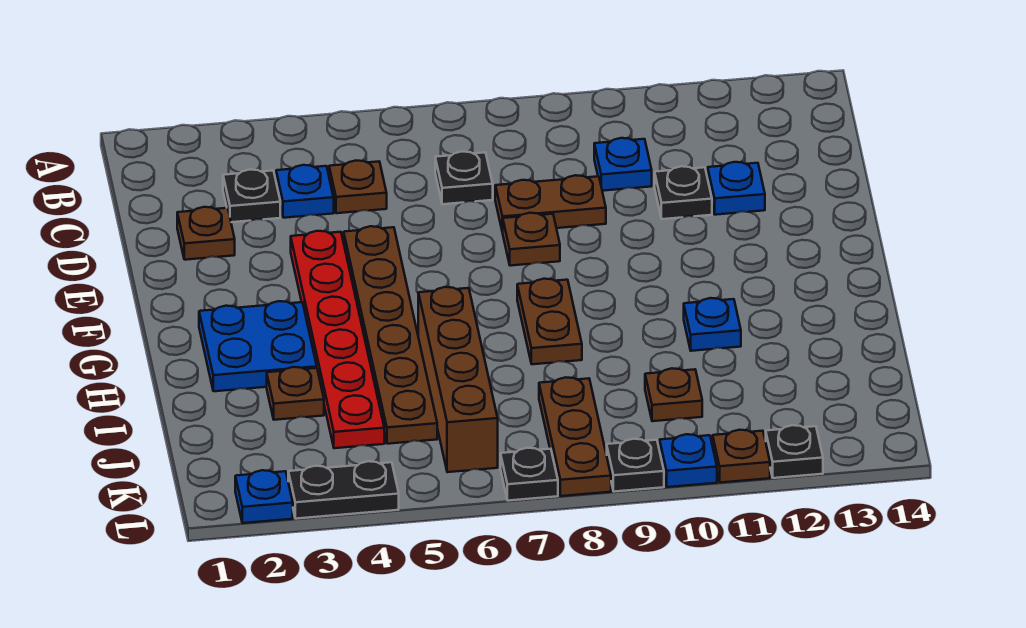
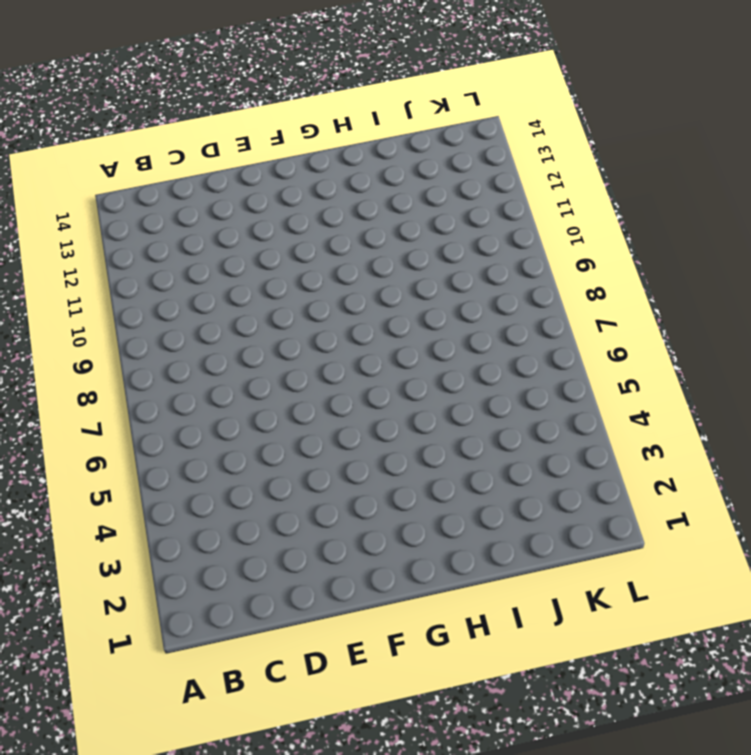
none -> black 1x1 plate [223,169,280,222]
none -> blue 1x1 plate [276,165,334,218]
none -> brown 1x1 plate [329,161,387,213]

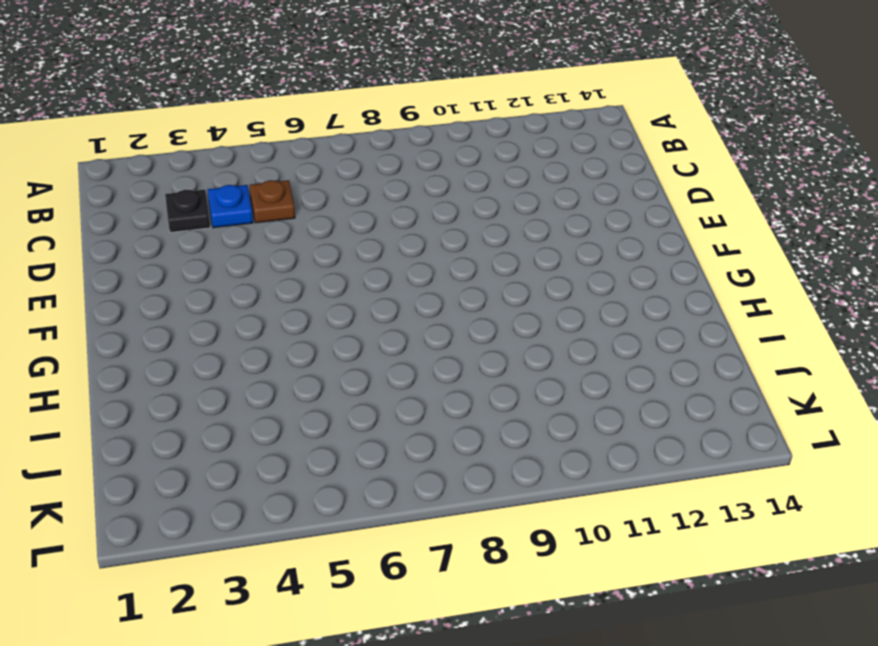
none -> black 1x1 plate [435,152,493,204]
none -> blue 1x1 plate [594,138,652,191]
none -> brown 1x1 plate [177,207,235,260]

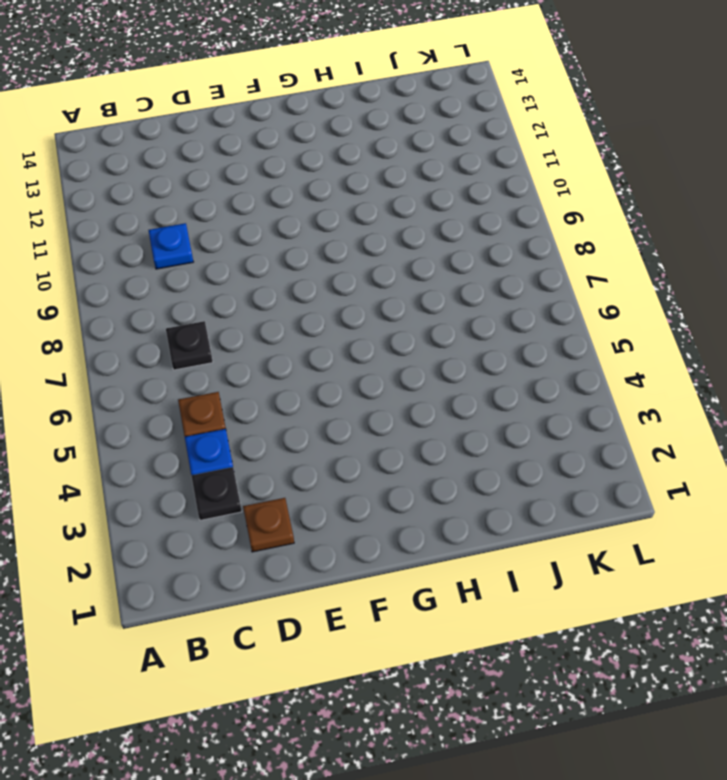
none -> brown 1x2 plate [495,175,606,232]
none -> black 1x1 plate [655,166,712,219]
none -> blue 1x1 plate [708,162,765,215]

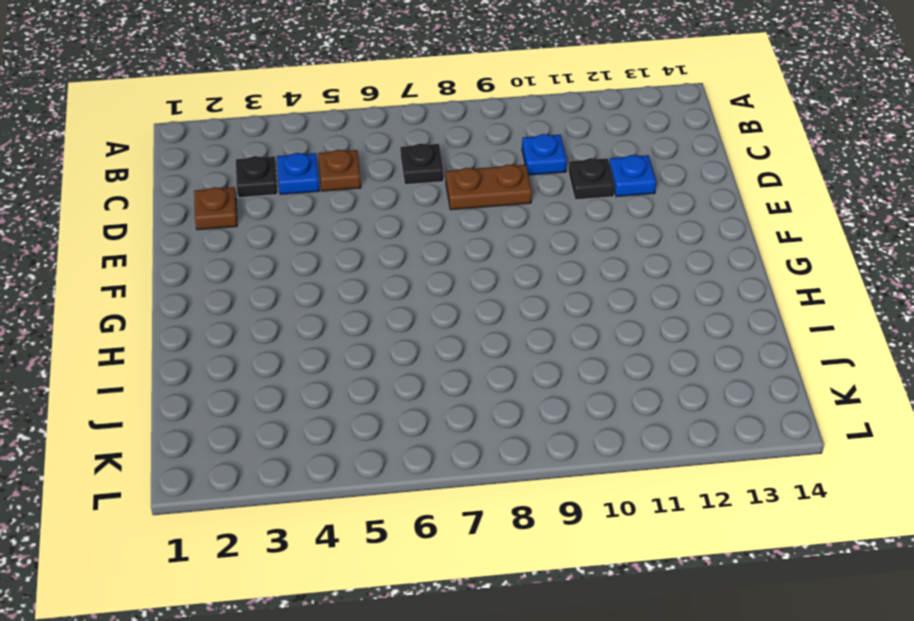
none -> red 1x6 plate [291,231,384,448]
none -> brown 1x6 plate [344,226,437,444]
none -> brown 1x1 plate [503,213,560,266]

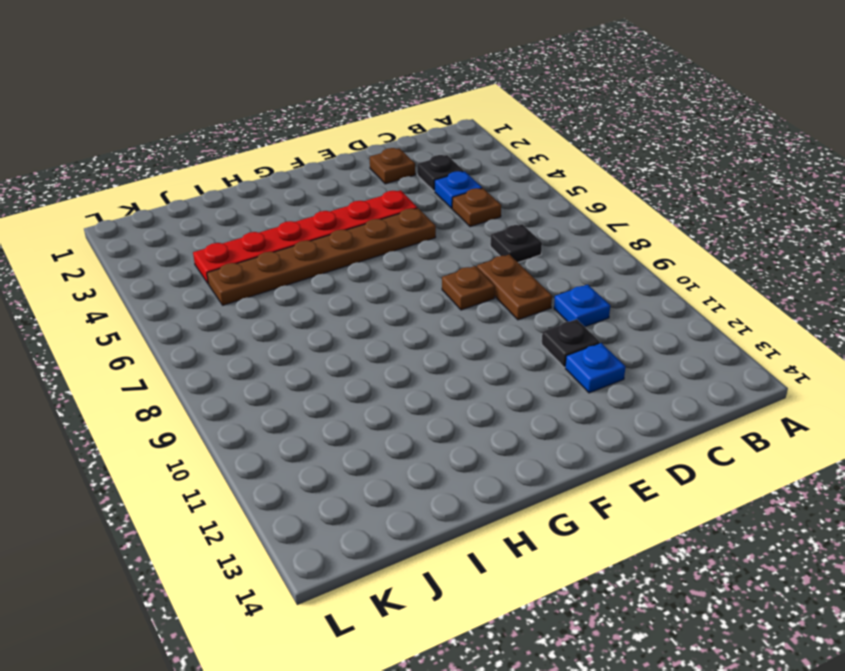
none -> blue 2x2 plate [199,301,317,391]
none -> brown 1x2 plate [517,279,582,364]
none -> brown 1x4 brick [418,287,498,472]

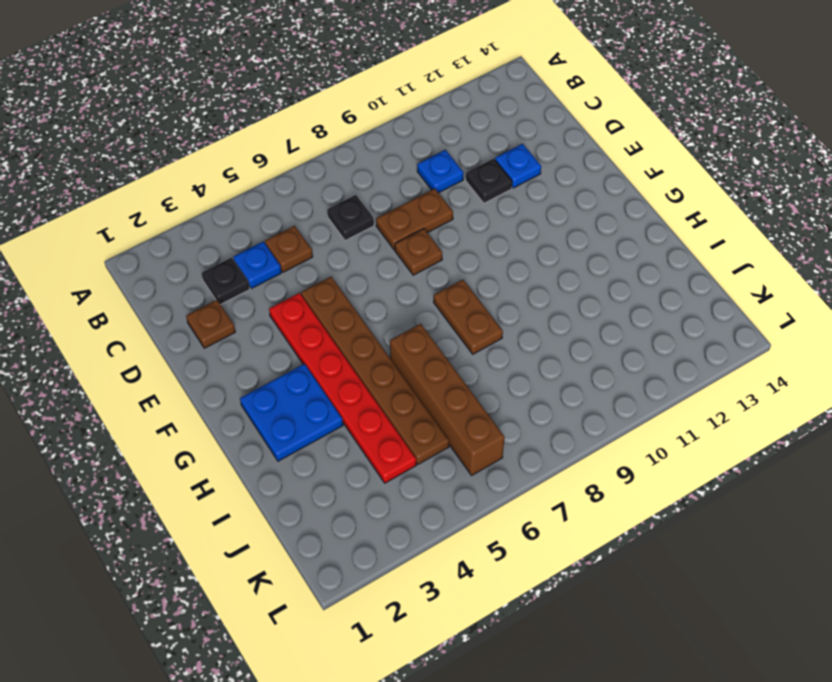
none -> blue 1x1 plate [684,298,741,351]
none -> brown 1x1 plate [267,367,324,420]
none -> brown 1x3 plate [539,377,611,496]

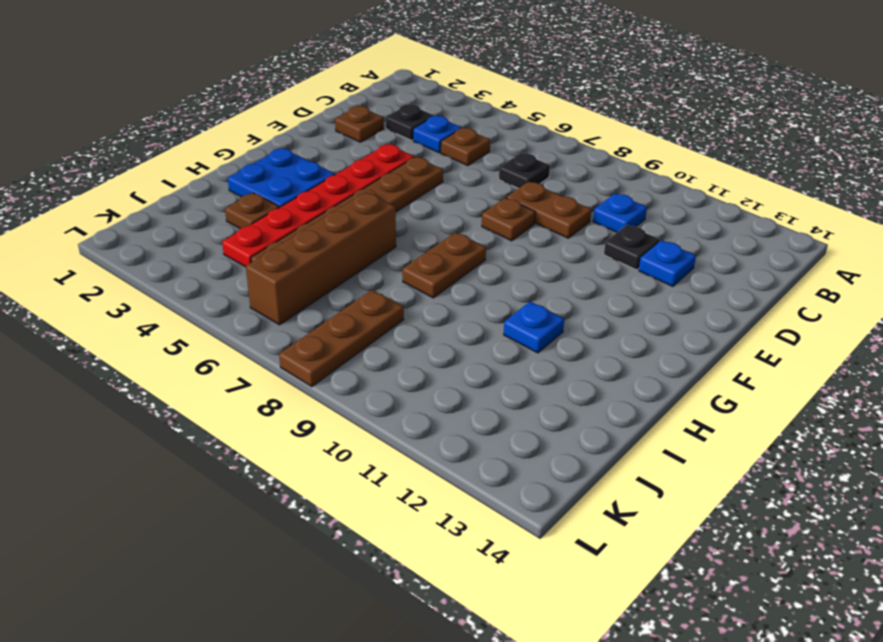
none -> brown 1x1 plate [645,368,702,421]
none -> blue 1x1 plate [235,470,293,523]
none -> black 1x2 plate [288,461,399,519]

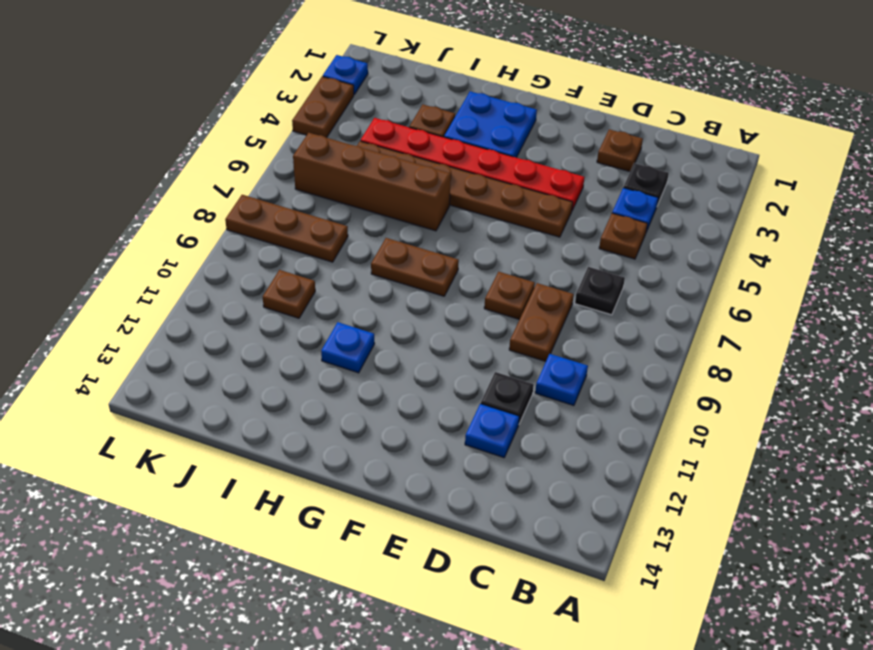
brown 1x2 plate [292,76,354,138] -> black 1x2 plate [288,461,399,519]
none -> black 1x1 plate [501,448,558,501]
none -> black 1x1 plate [607,439,664,492]
none -> blue 1x1 plate [660,434,717,487]

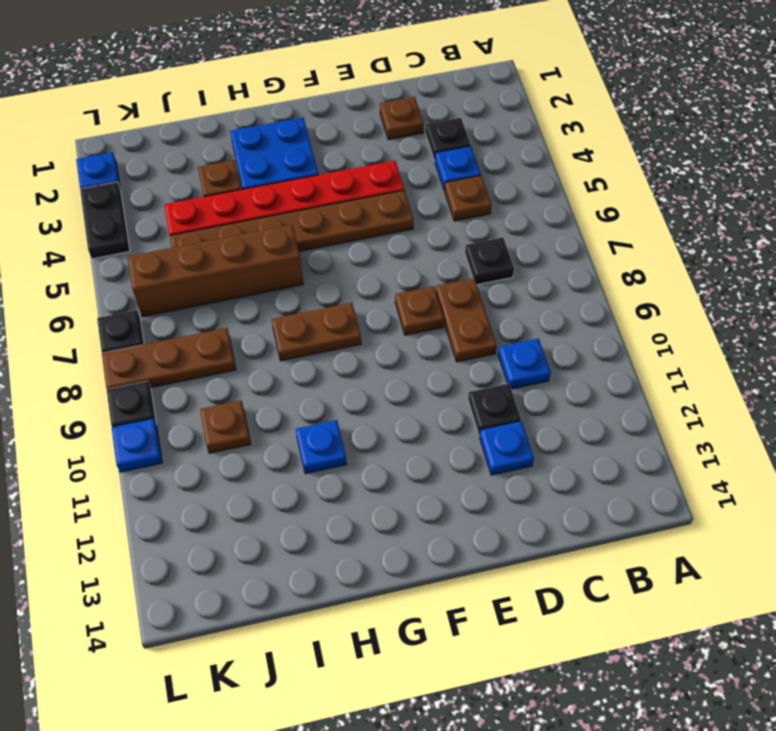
none -> brown 1x1 plate [713,430,770,483]
none -> black 1x1 plate [766,425,823,478]

